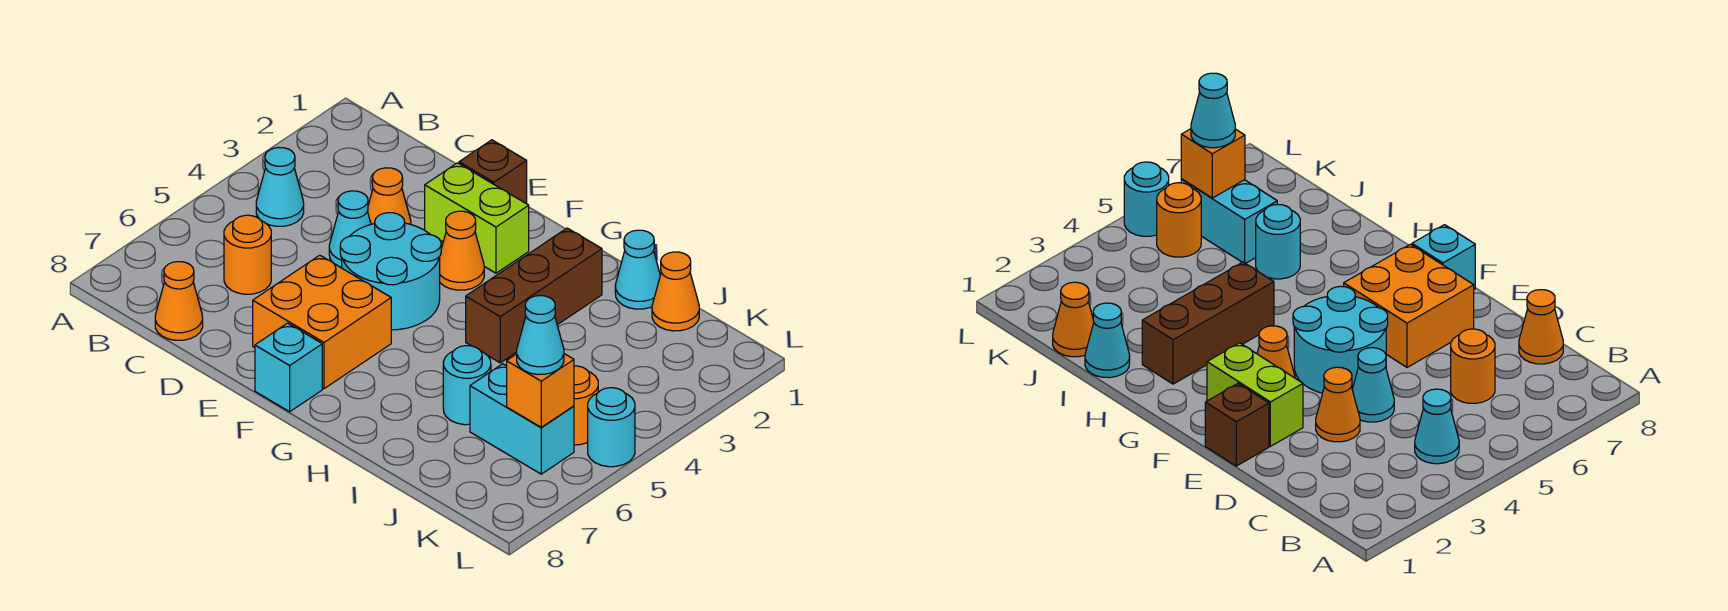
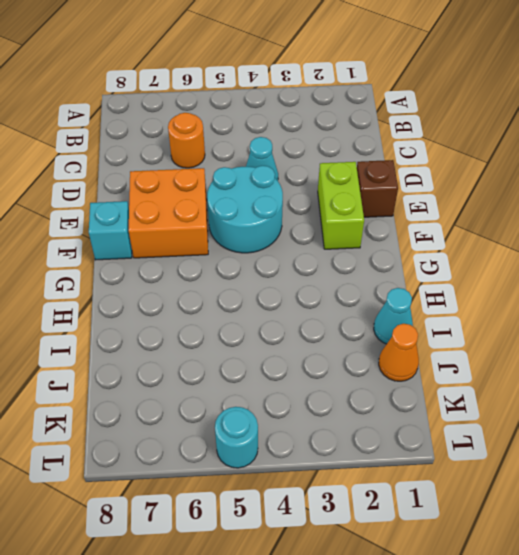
none -> cyan 1x1 cone [256,147,304,226]
none -> orange 1x1 cone [155,262,203,340]
none -> orange 1x1 cone [368,168,411,224]

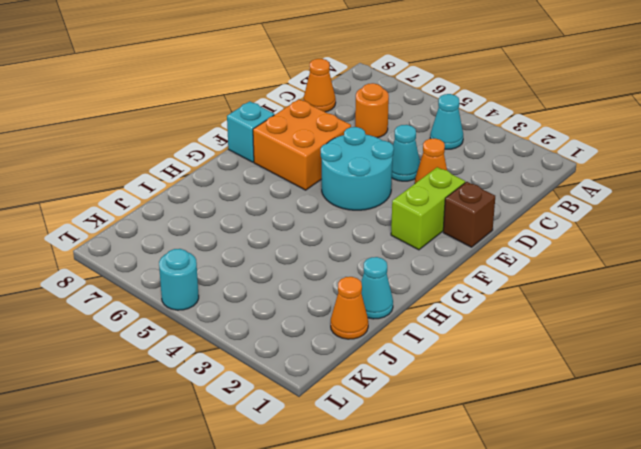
none -> orange 1x1 cone [440,211,484,290]
none -> brown 1x3 brick [466,228,602,363]
none -> cyan 1x1 round brick [443,346,491,425]

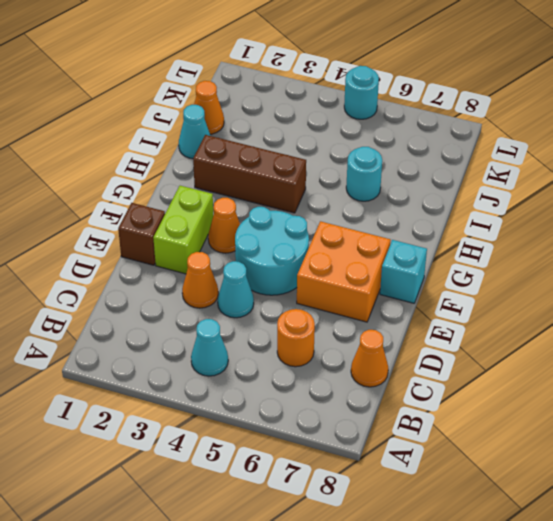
none -> cyan 1x2 brick [470,364,574,474]
none -> orange 1x1 round brick [574,366,598,445]
none -> orange 1x1 brick [507,354,574,428]

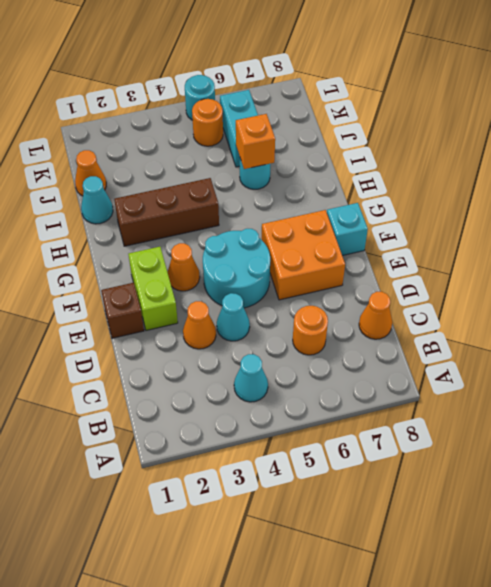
orange 1x1 brick [236,114,275,169] -> orange 1x1 brick moved to [507,354,574,428]
none -> cyan 1x1 cone [517,296,564,375]

